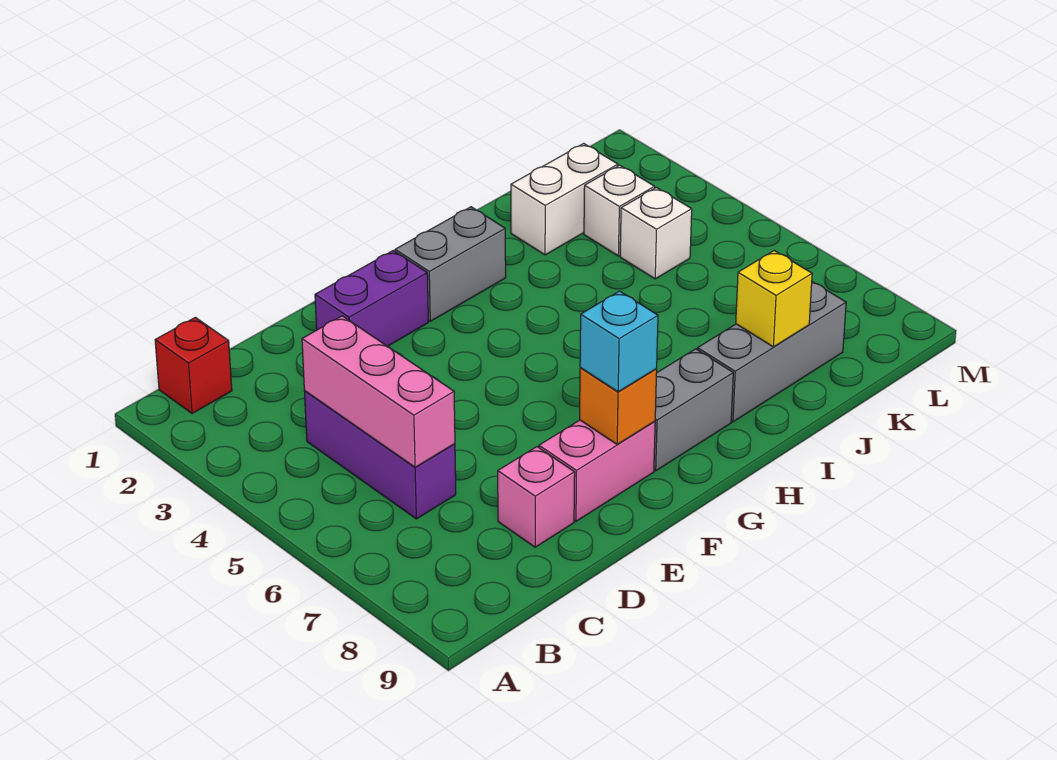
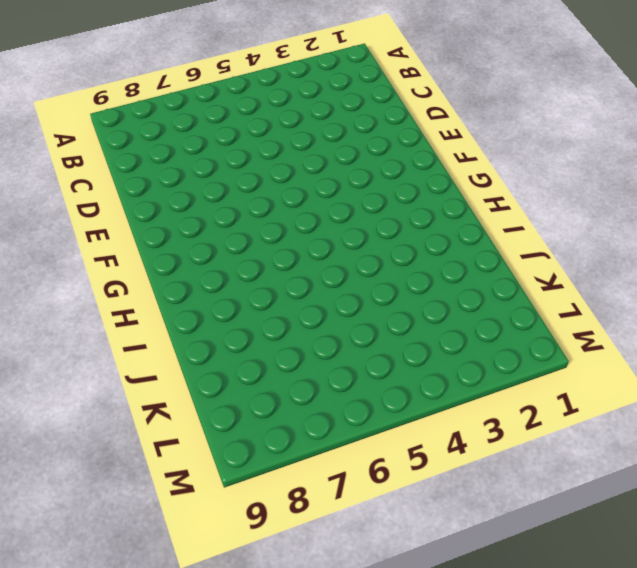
none -> red 1x1 brick [155,317,232,414]
none -> purple 1x3 brick [304,391,456,519]
none -> pink 1x1 brick [498,447,575,547]

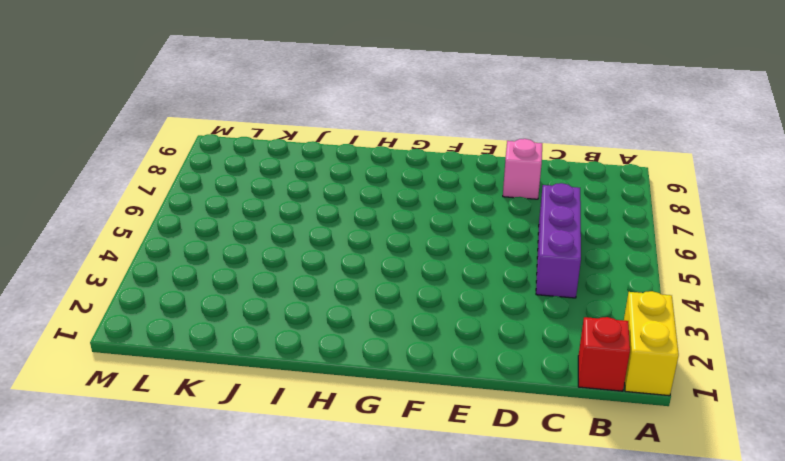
yellow 1x2 brick [624,291,679,396] -> none
none -> purple 1x2 brick [315,251,428,346]
none -> pink 1x2 brick [539,420,655,521]
none -> grey 1x2 brick [395,207,506,321]

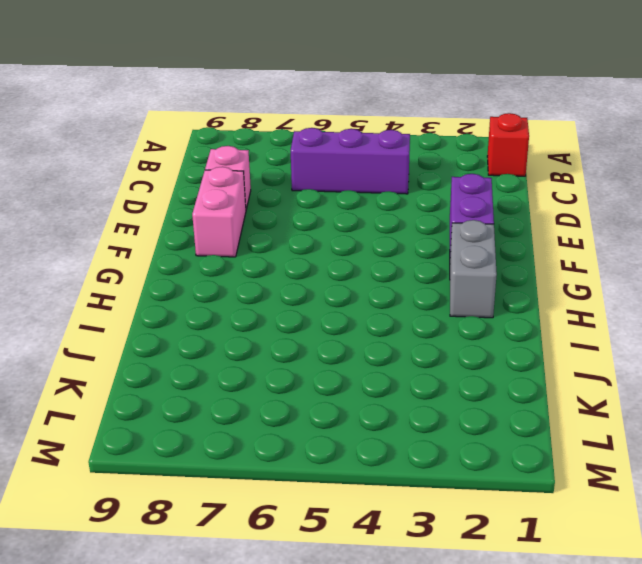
none -> grey 1x2 brick [654,349,733,471]
none -> grey 1x3 brick [698,282,846,422]
none -> white 1x2 brick [511,143,618,255]

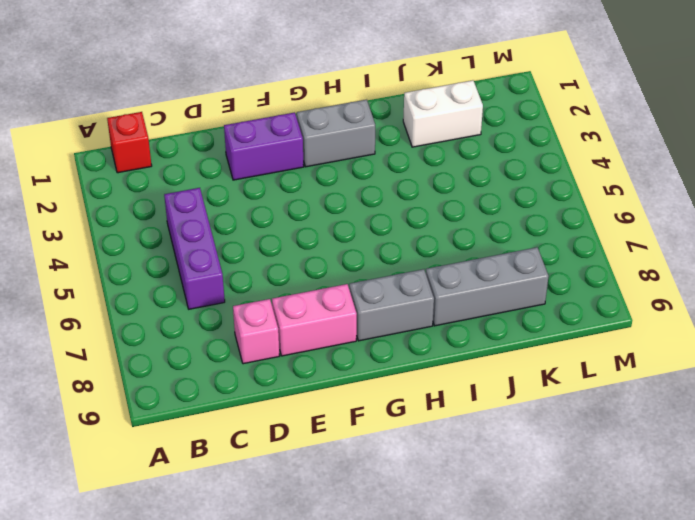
none -> white 1x1 brick [584,165,655,256]
none -> white 1x1 brick [620,187,692,279]
none -> pink 1x3 brick [302,316,455,467]

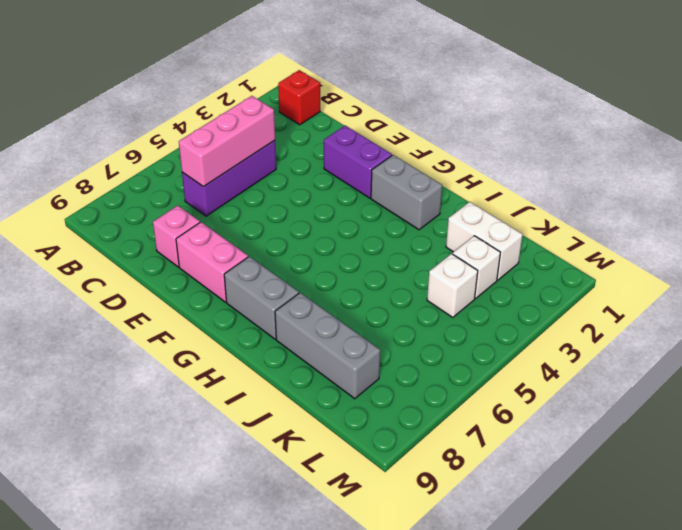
none -> orange 1x1 brick [580,368,657,444]
none -> yellow 1x1 brick [736,251,812,347]
none -> cyan 1x1 brick [580,291,658,392]

